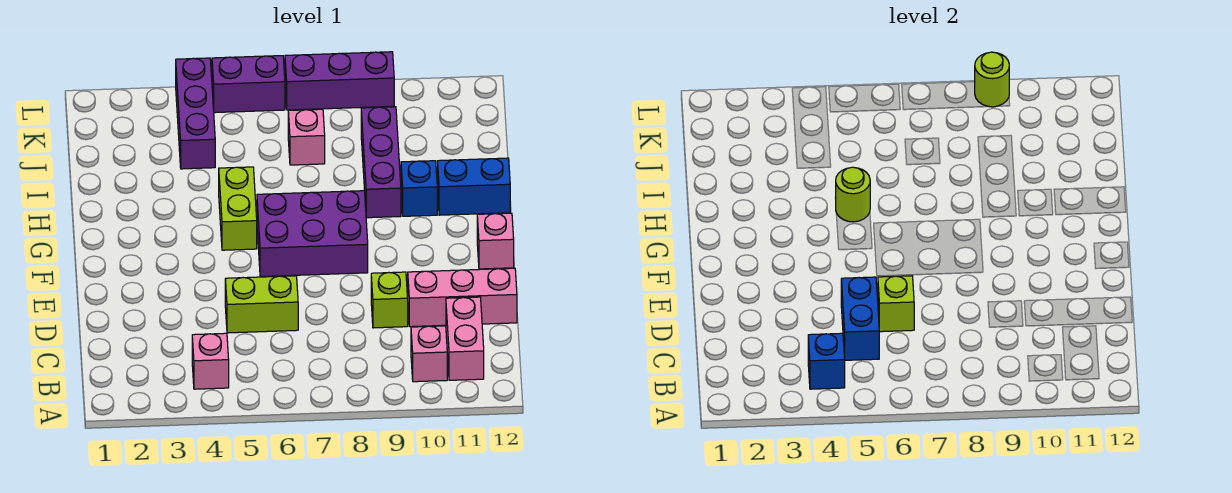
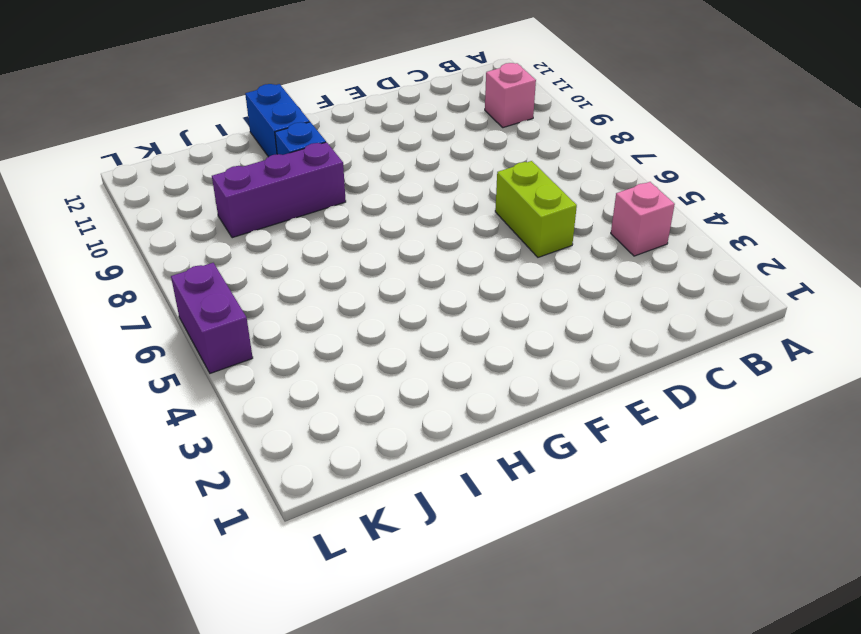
none -> pink 1x2 brick [446,297,484,380]
none -> lime 1x1 brick [371,272,408,328]
none -> pink 1x3 brick [408,268,517,327]

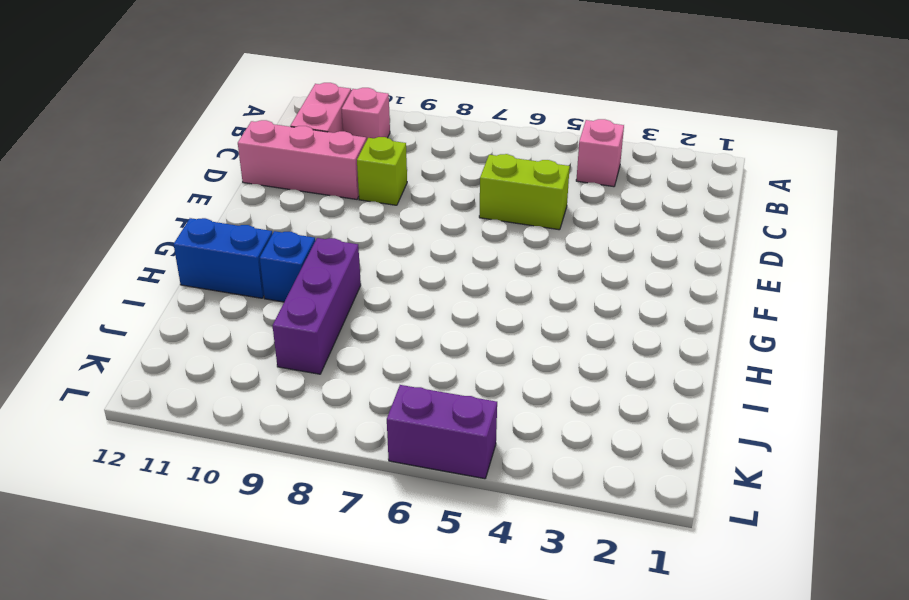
none -> purple 2x3 brick [257,191,368,277]
none -> pink 1x1 brick [477,213,514,269]
none -> lime 1x2 brick [219,167,257,250]

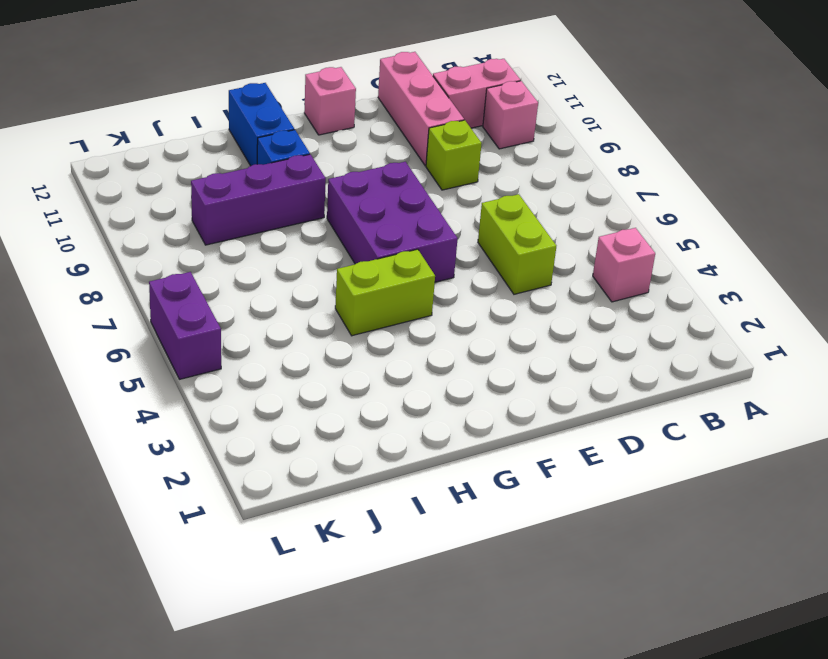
none -> purple 1x3 brick [176,58,215,169]
none -> pink 1x1 brick [288,109,325,165]
none -> purple 1x3 brick [285,52,394,110]

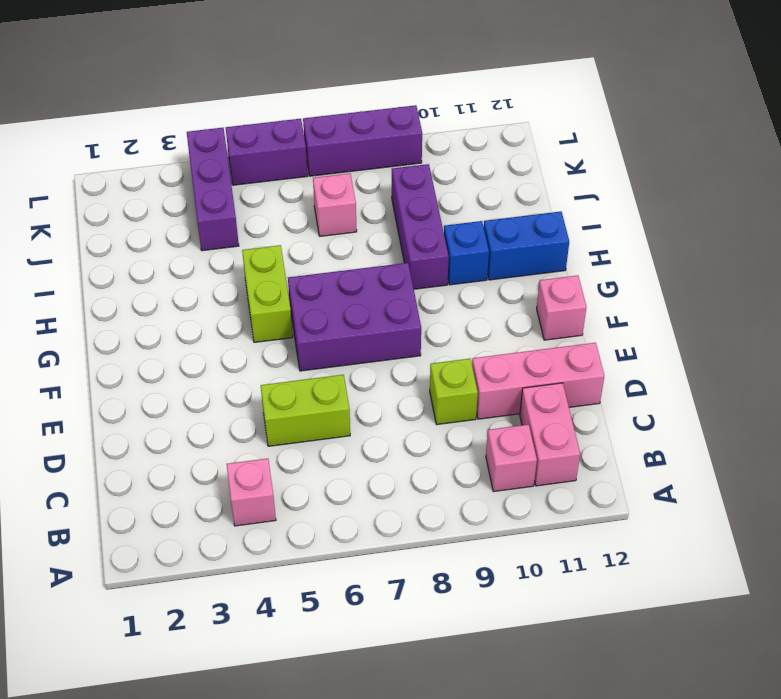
none -> blue 1x1 brick [808,333,845,389]
none -> blue 1x2 brick [841,277,879,360]
none -> lime 1x1 brick [878,276,914,332]

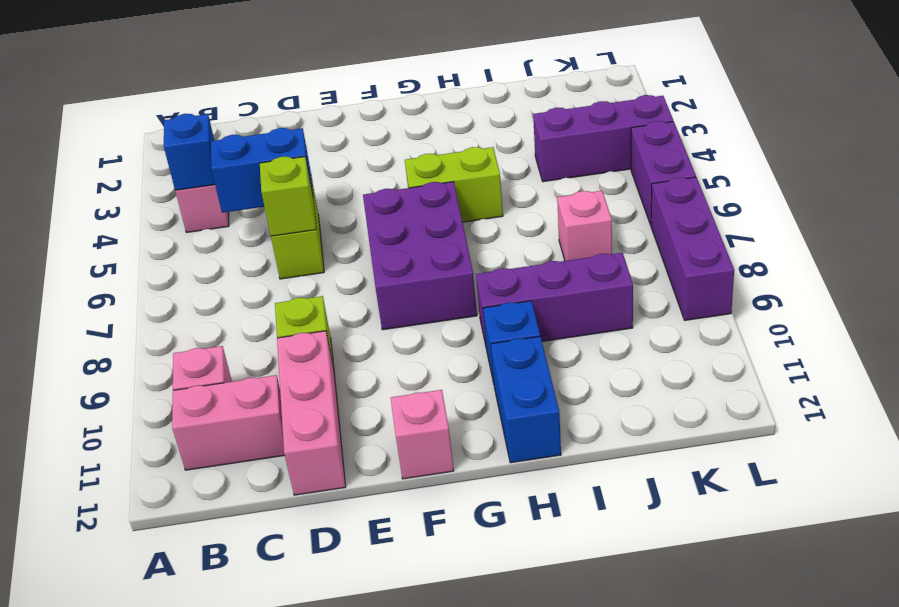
none -> lime 1x1 round brick [835,167,870,222]
none -> lime 1x1 round brick [975,52,1009,107]

